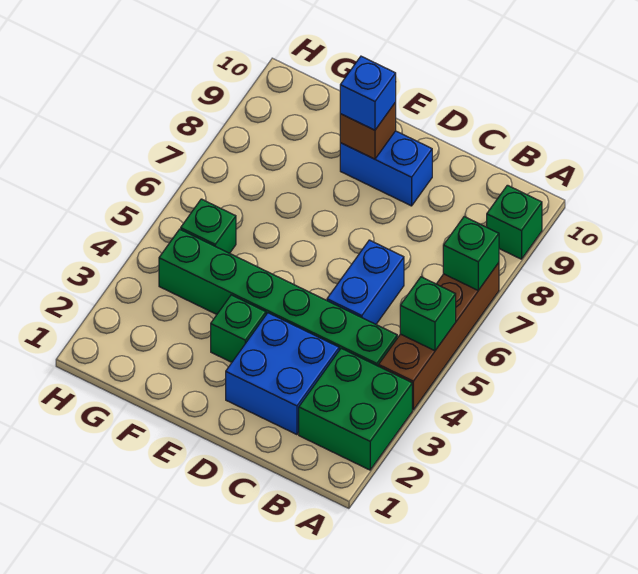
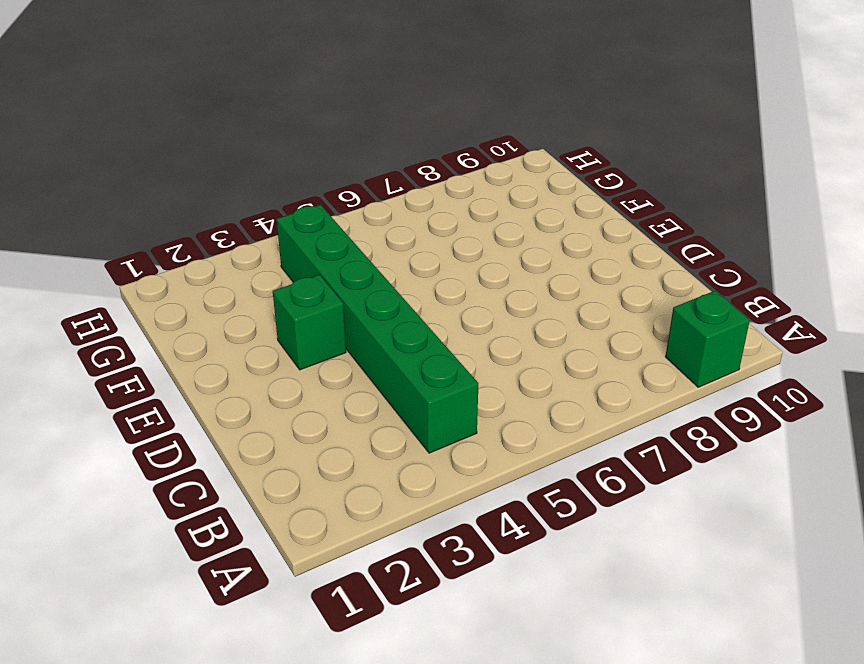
none -> green 2x2 brick [299,348,412,470]
none -> brown 1x4 brick [379,263,499,410]
none -> blue 2x2 brick [226,313,339,435]

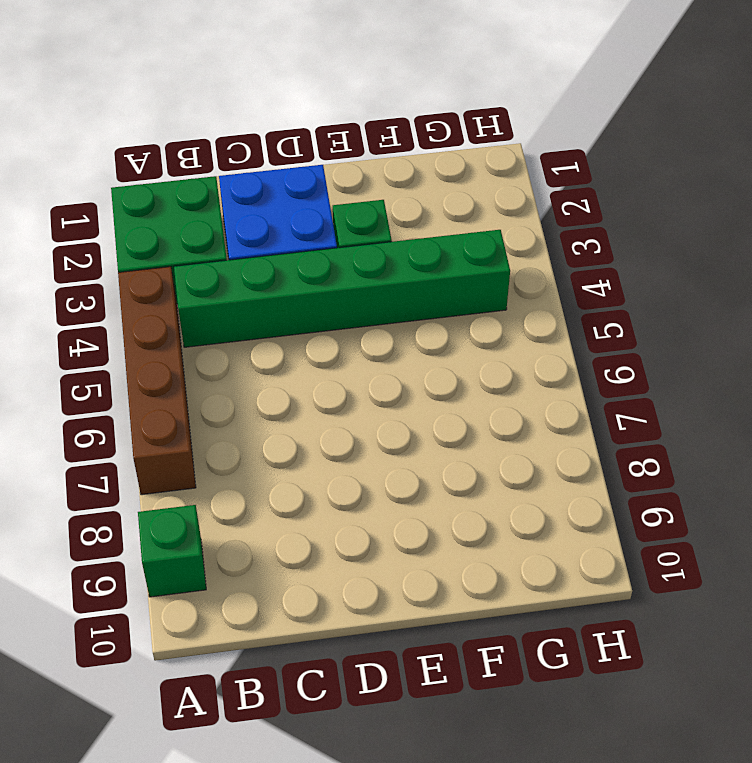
none -> blue 1x2 brick [327,240,404,324]
none -> blue 1x2 brick [340,131,432,206]
none -> green 1x1 brick [181,199,236,253]

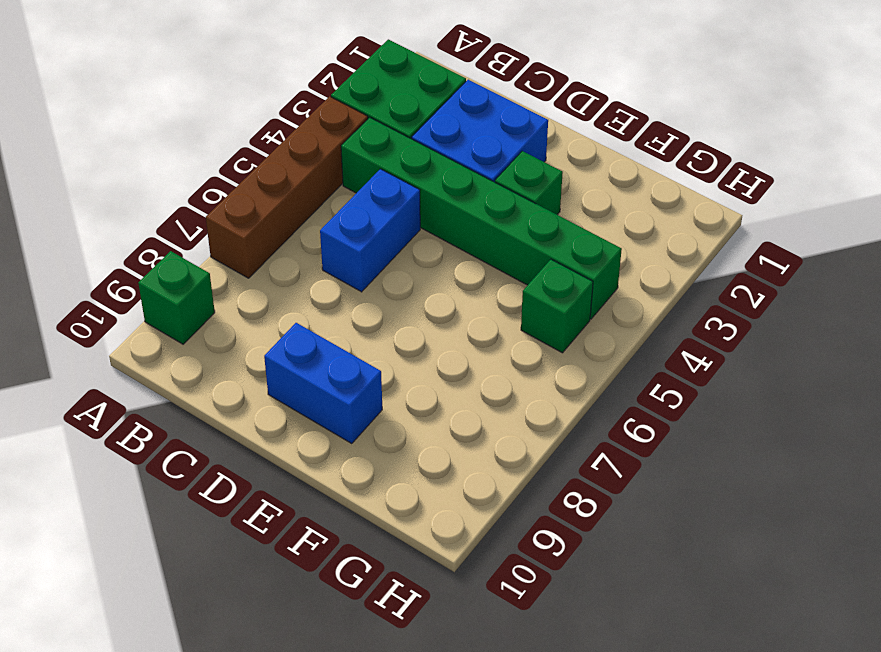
none -> green 1x1 brick [400,277,456,351]
none -> green 1x1 brick [443,217,499,290]
none -> brown 1x1 brick [340,102,396,159]

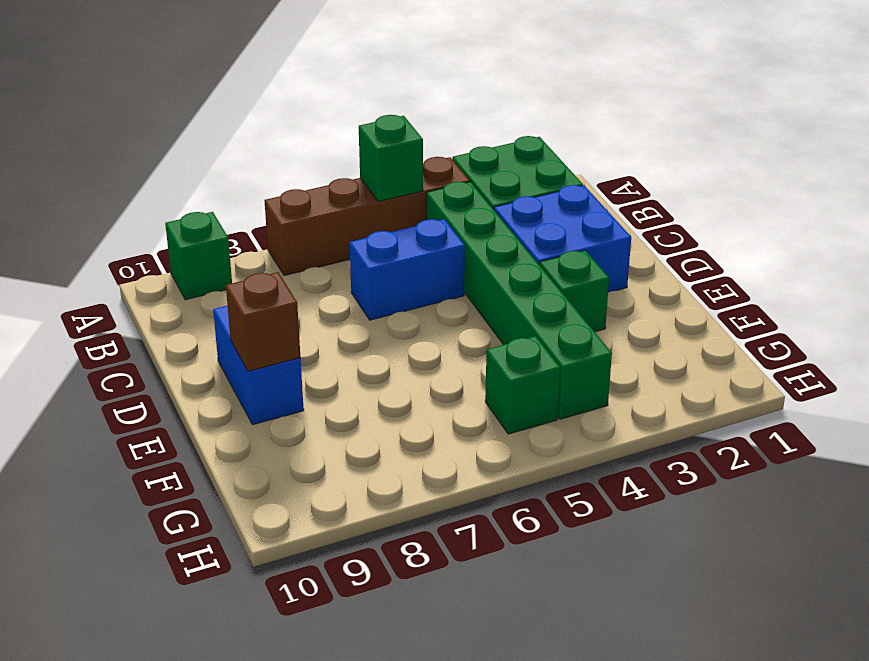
none -> green 1x1 brick [443,217,499,290]
none -> blue 1x1 brick [340,56,396,130]

